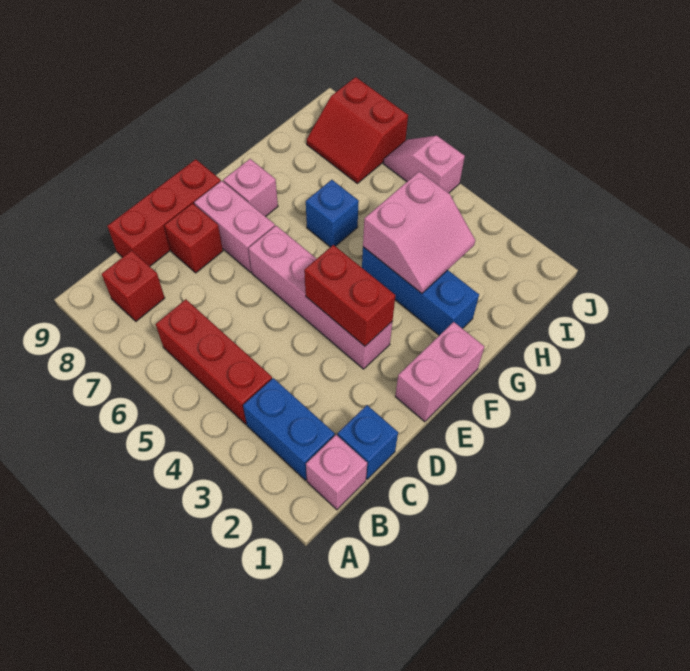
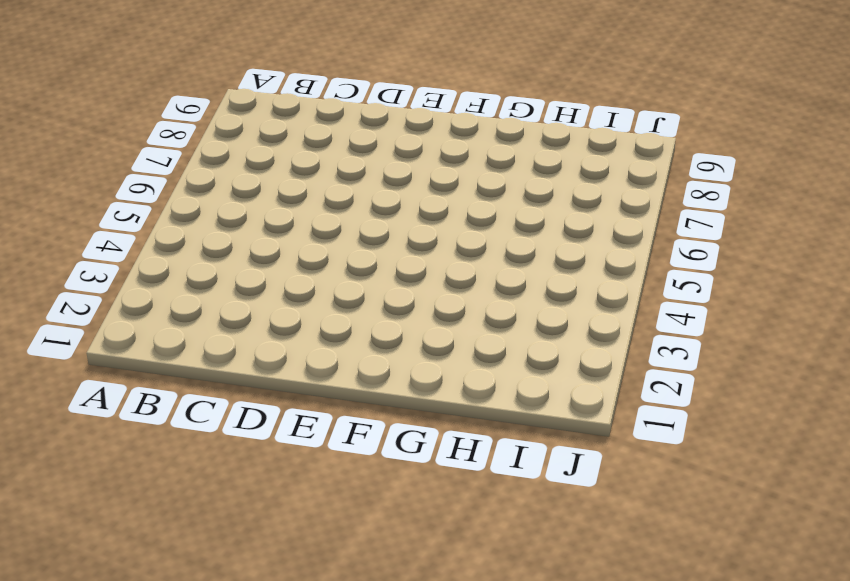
none -> pink 1x1 brick [306,435,367,510]
none -> blue 1x2 brick [243,378,335,480]
none -> red 1x3 brick [156,299,272,424]

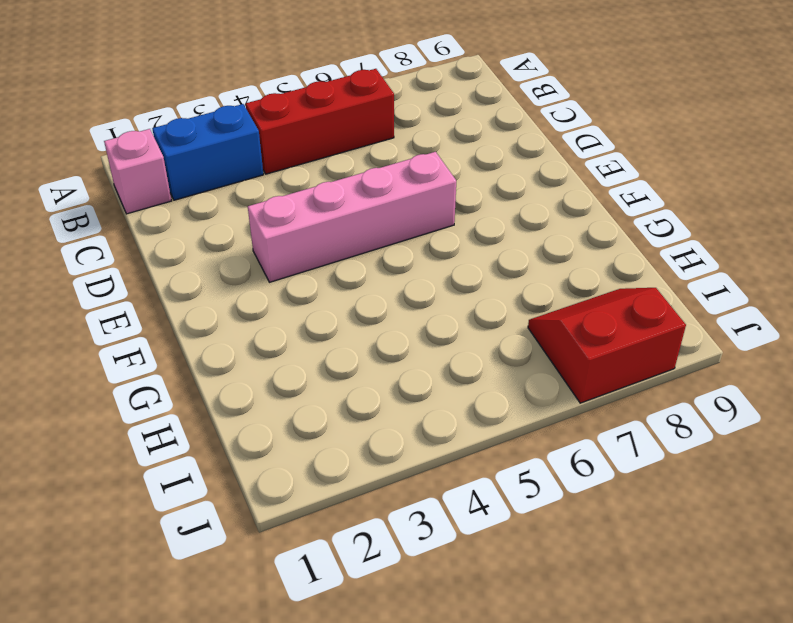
none -> red 1x1 brick [102,251,165,321]
none -> blue 1x1 brick [338,405,398,479]
none -> red 1x3 brick [107,159,221,266]

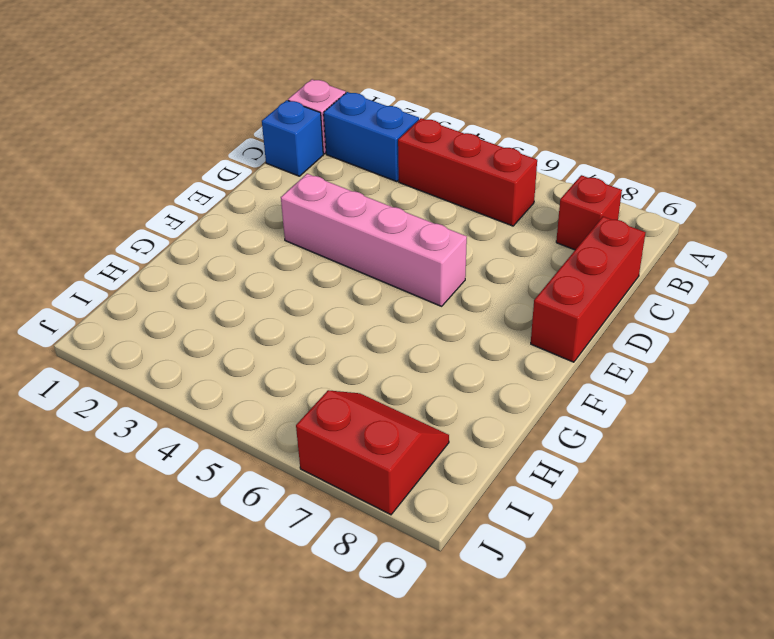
none -> red 1x1 brick [164,203,223,273]
none -> pink 1x2 brick [395,322,485,422]
none -> pink 1x2 brick [194,181,275,272]

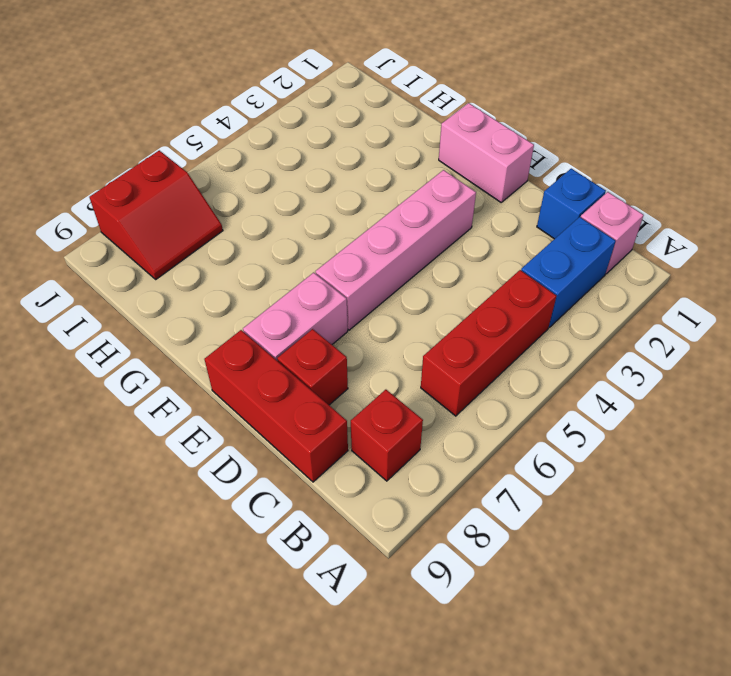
none -> pink 1x1 brick [223,159,278,217]
none -> blue 1x3 brick [362,247,479,335]
none -> blue 1x1 brick [306,180,359,247]

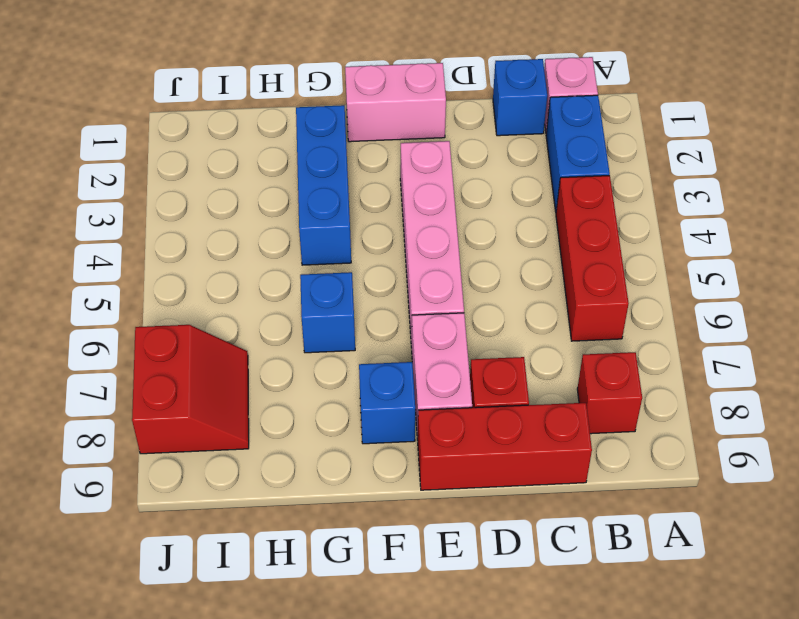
blue 1x1 brick [359,362,415,444] -> pink 1x1 brick [223,159,278,217]
none -> pink 1x2 slope [384,136,465,193]
none -> red 1x2 brick [304,245,395,346]
none -> pink 2x2 slope [363,171,475,293]

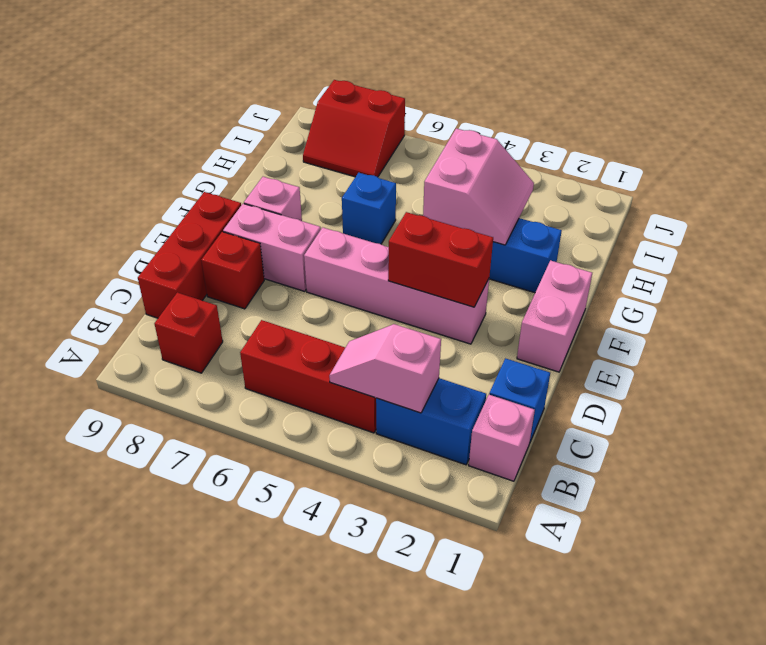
pink 1x2 slope [329,324,441,413] -> pink 1x2 slope moved to [384,136,465,193]

